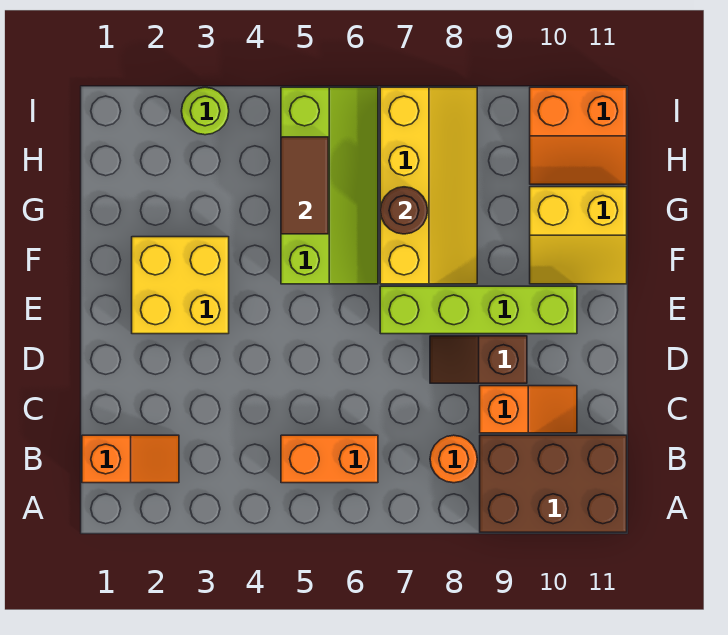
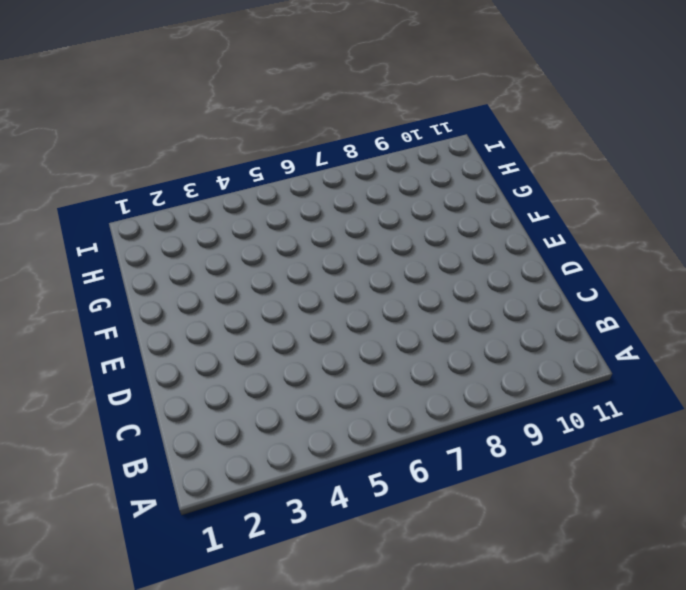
none -> brown 2x3 brick [480,435,627,532]
none -> orange 1x2 slope [82,435,179,483]
none -> orange 1x2 brick [281,435,378,483]

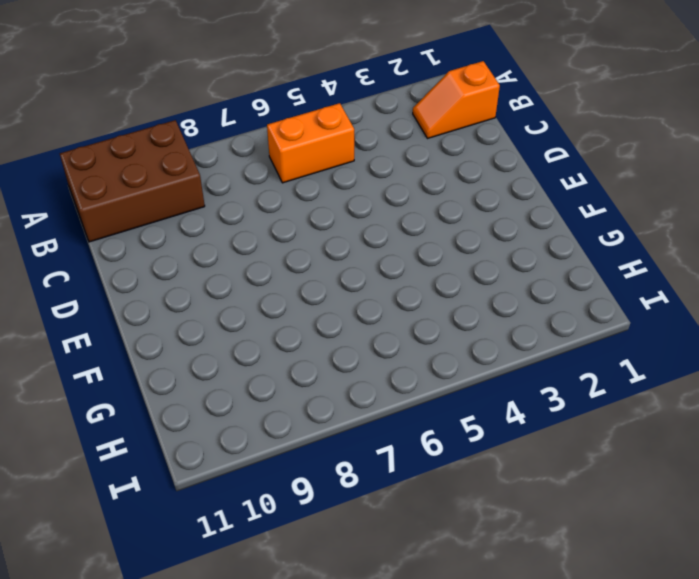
none -> orange 1x1 round brick [430,435,477,483]
none -> orange 1x2 slope [480,386,577,433]
none -> brown 1x2 slope [430,336,527,383]

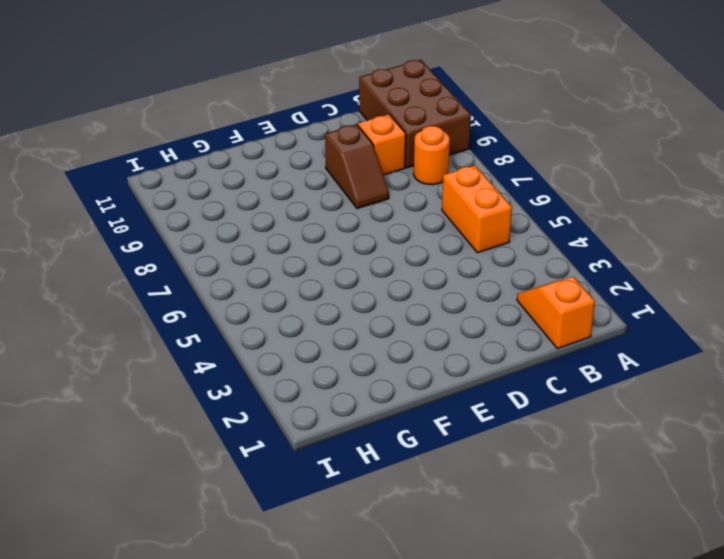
none -> yellow 2x2 brick [132,237,229,334]
none -> lime 1x4 brick [380,286,577,334]
none -> lime 2x4 slope [281,87,378,284]

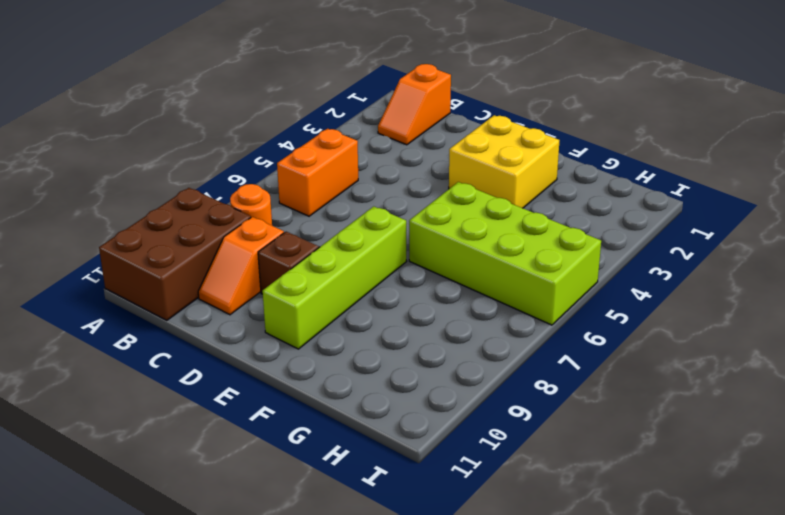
lime 2x4 brick [409,182,601,325] -> lime 2x4 slope [281,87,378,284]
none -> yellow 2x4 slope [380,87,477,284]
none -> yellow 2x2 slope [530,187,627,284]
none -> orange 2x2 slope [530,87,627,184]

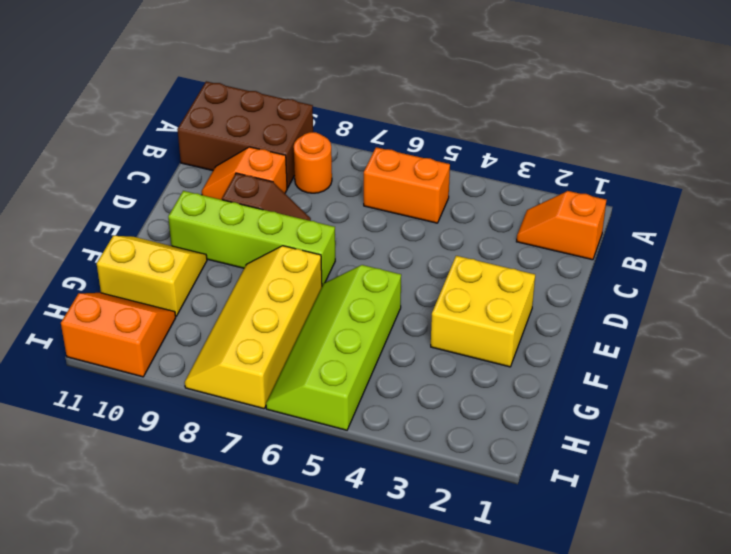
none -> lime 1x1 round brick [182,87,229,135]
none -> brown 1x2 tile [281,137,328,234]
none -> brown 1x1 round brick [380,187,428,234]

